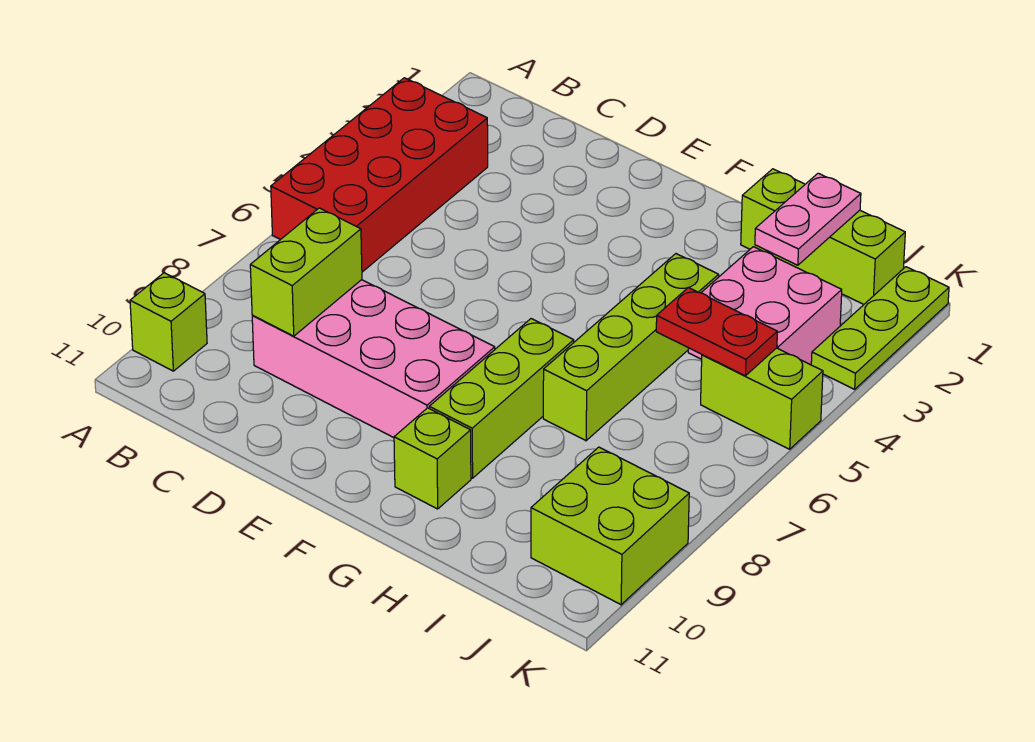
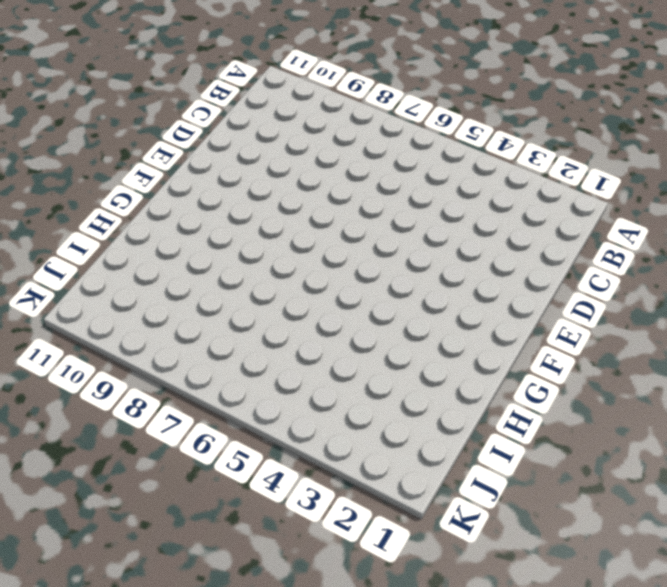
none -> red 2x4 brick [271,78,488,272]
none -> lime 1x1 brick [130,273,207,371]
none -> pink 2x4 brick [252,280,495,438]

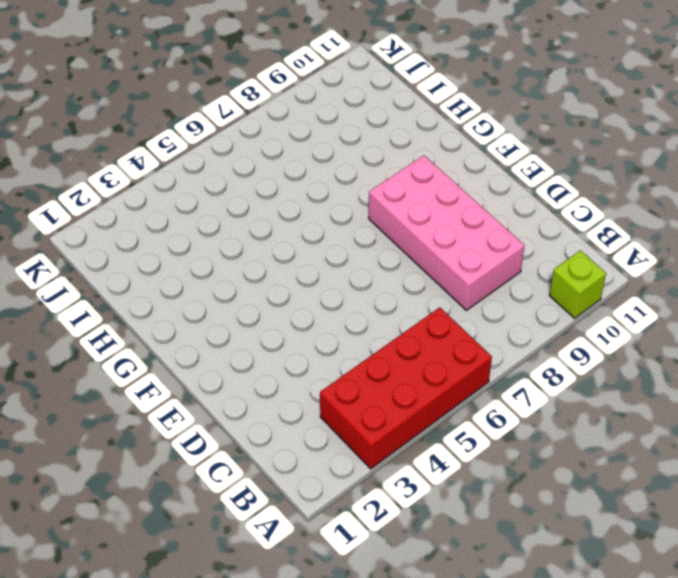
none -> lime 1x3 brick [429,319,574,478]
none -> lime 1x1 brick [394,408,471,509]
none -> lime 1x3 brick [741,169,905,304]

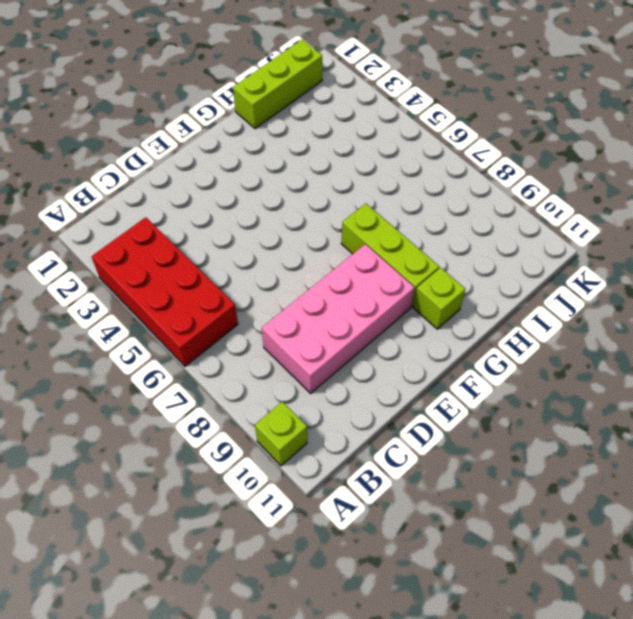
none -> lime 1x4 brick [543,254,719,441]
none -> pink 2x2 brick [688,247,842,365]
none -> lime 1x2 brick [701,348,823,449]

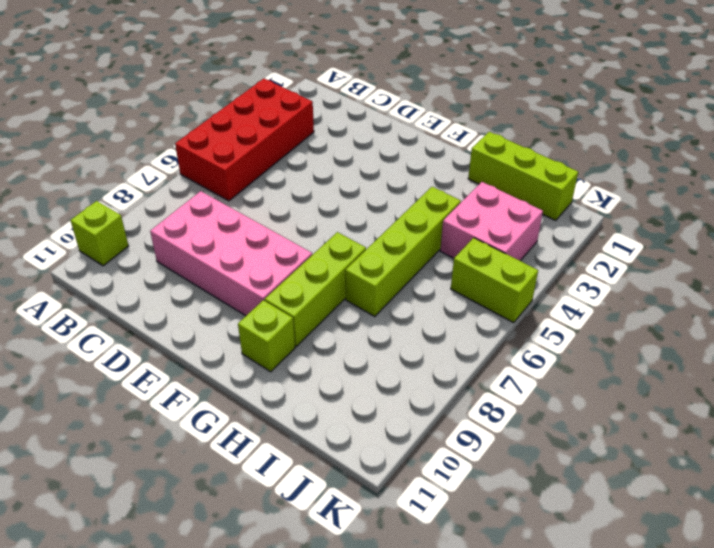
none -> lime 2x2 brick [531,447,689,605]
none -> lime 1x3 plate [811,267,949,389]
none -> lime 1x2 brick [250,208,362,336]

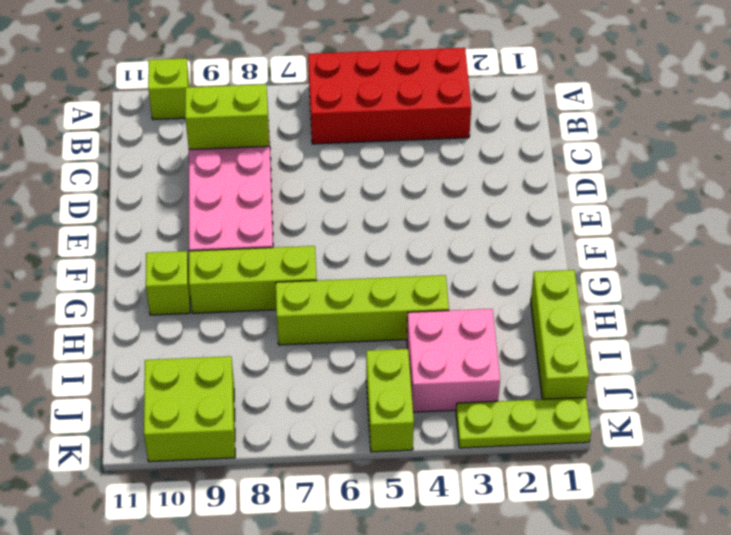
none -> pink 1x2 plate [755,173,861,265]
none -> red 1x2 plate [656,288,777,376]

